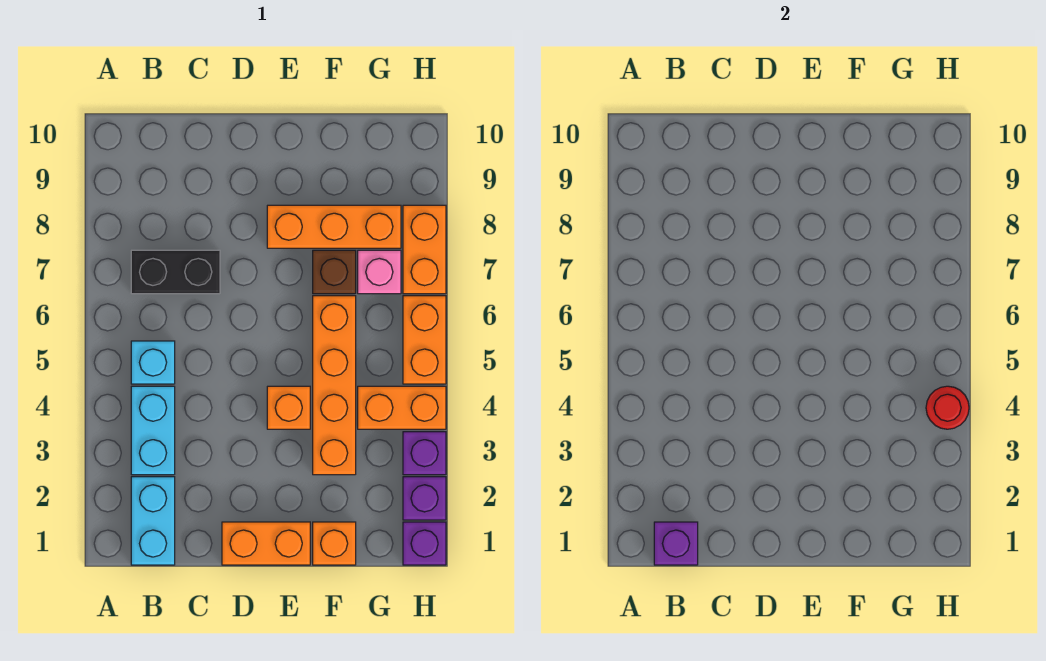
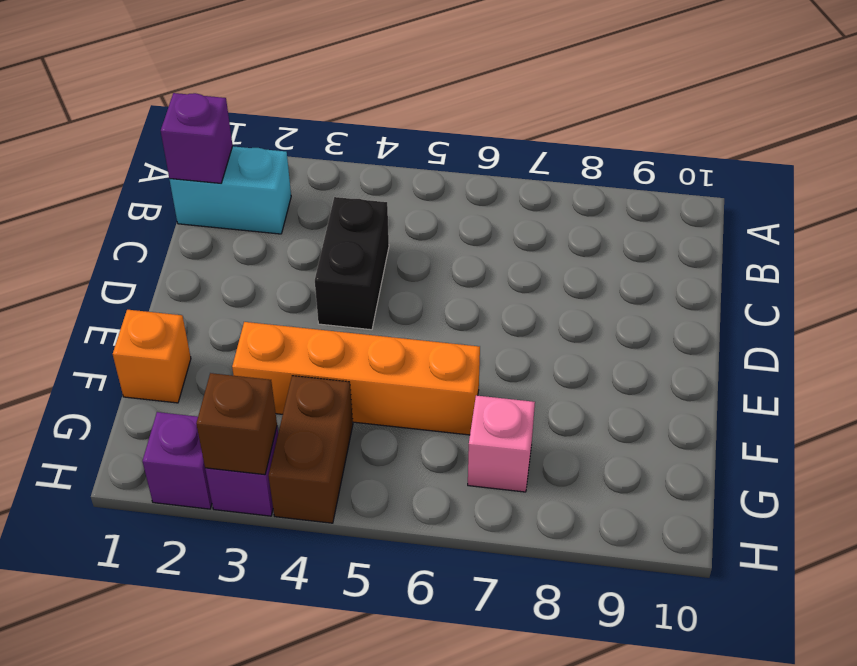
black 1x2 brick [315,197,389,330] -> black 1x2 brick moved to [131,250,220,294]
brown 1x2 brick [268,376,353,523] -> orange 1x2 brick [358,386,446,429]
brown 1x1 brick [196,373,277,475] -> brown 1x1 brick moved to [313,250,356,294]
none -> cyan 1x2 brick [131,386,175,475]
none -> cyan 1x1 brick [131,341,175,384]
none -> orange 1x2 brick [222,522,310,565]

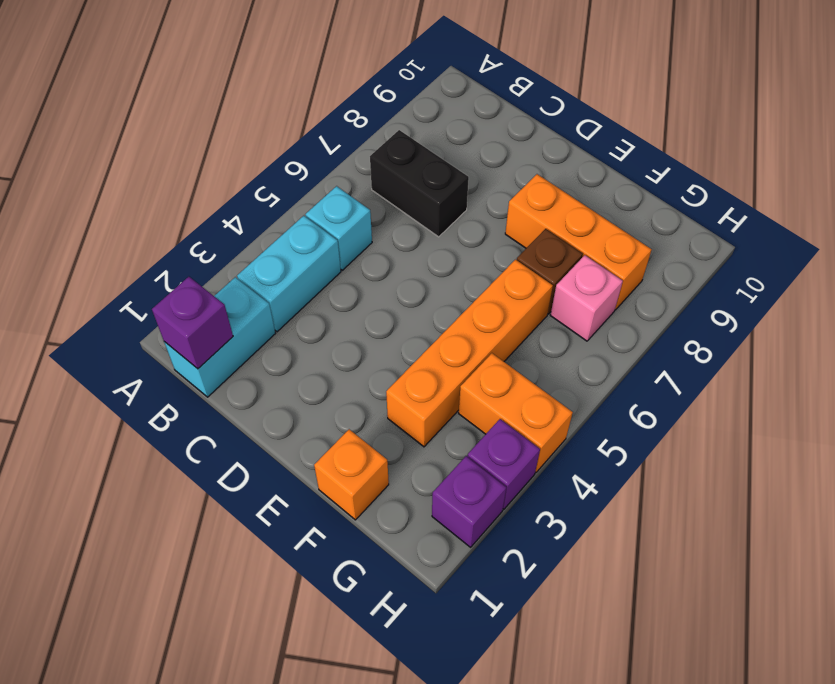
none -> orange 1x2 brick [222,522,310,565]
none -> orange 1x1 brick [267,386,310,429]
none -> purple 1x1 brick [403,522,446,565]

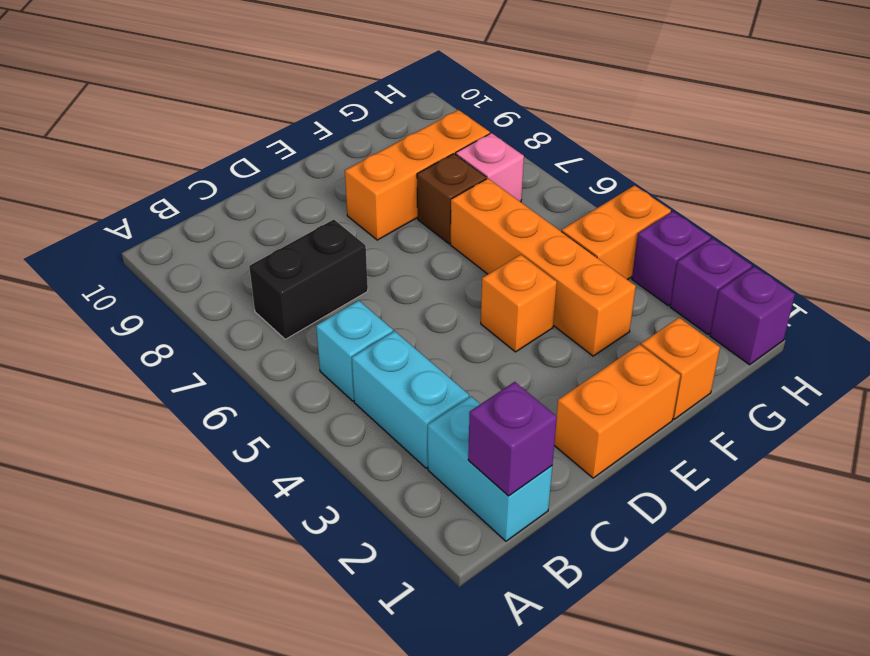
none -> orange 1x2 brick [403,296,446,384]
none -> orange 1x2 brick [403,205,446,294]
none -> red 1x1 round brick [926,386,969,429]

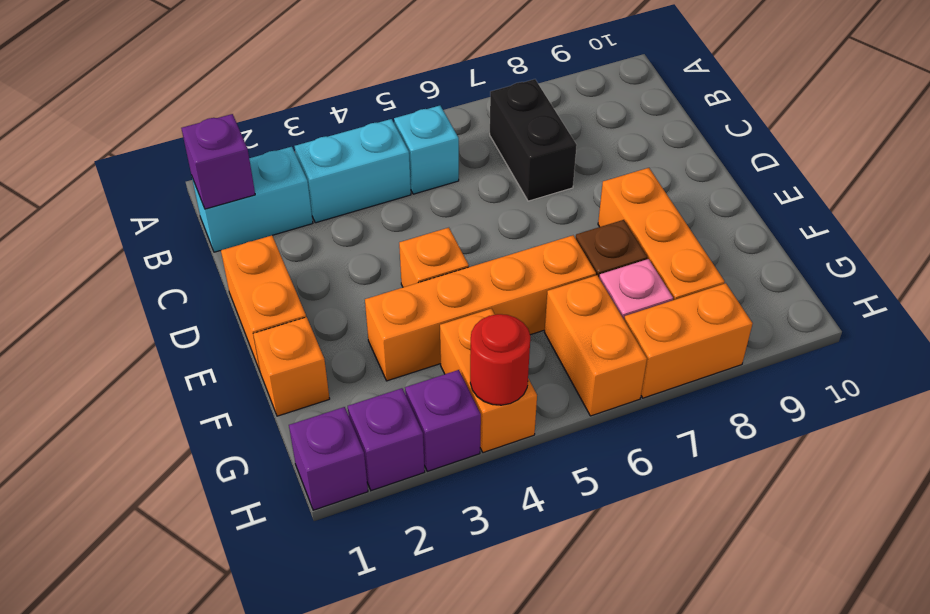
orange 1x2 brick [545,275,647,416] -> orange 1x2 brick turned to [403,296,446,384]

